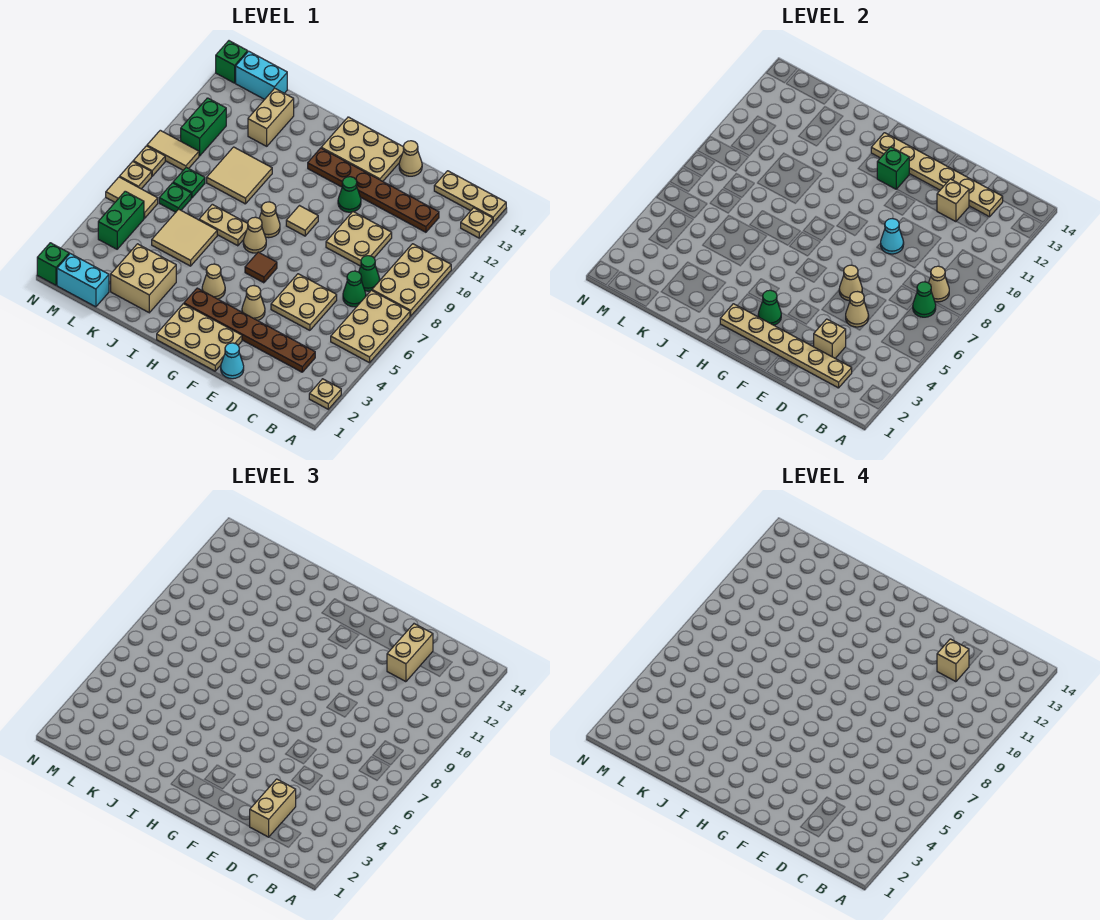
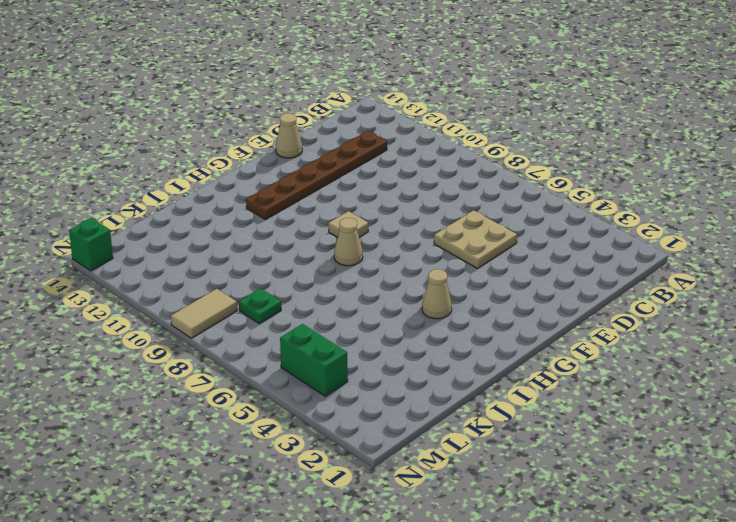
none -> tan 1x1 plate [309,379,341,409]
none -> tan 2x3 plate [331,290,410,363]
none -> tan 2x3 plate [372,244,451,316]
none -> tan 1x1 plate [461,208,493,238]

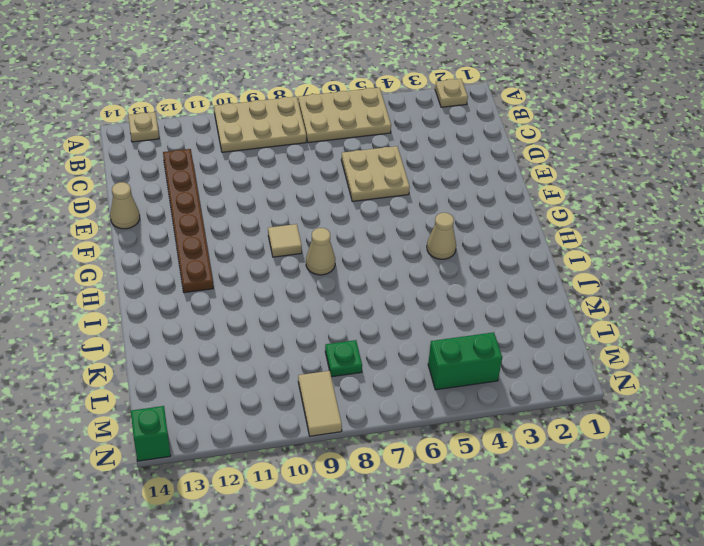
none -> tan 1x3 plate [434,171,506,222]
none -> brown 1x6 plate [184,288,315,372]
none -> green 1x1 cone [343,271,366,307]
none -> green 1x1 cone [359,256,380,291]

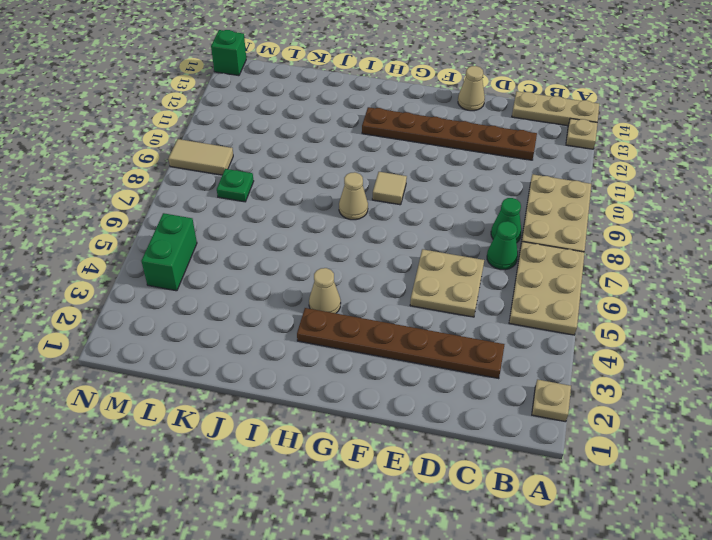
none -> tan 2x2 plate [326,212,392,266]
none -> cyan 1x1 cone [221,343,244,379]
none -> tan 2x3 plate [157,304,242,371]
none -> tan 1x1 cone [242,286,265,321]

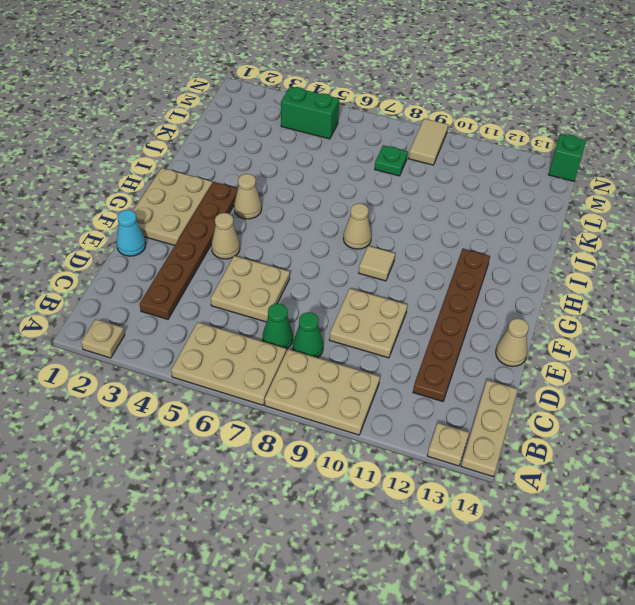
none -> green 1x1 cone [338,177,361,212]
none -> tan 2x3 plate [321,117,404,181]
none -> brown 1x1 tile [245,252,277,283]
none -> tan 1x1 cone [243,217,266,253]

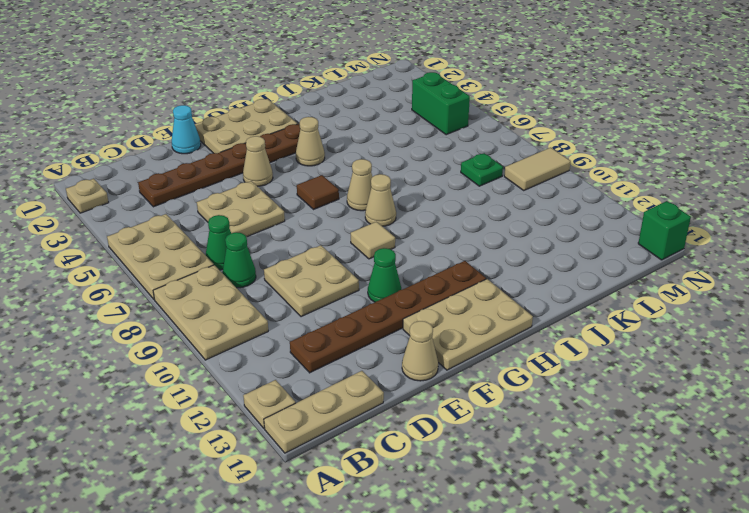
none -> tan 1x2 plate [199,204,248,246]
none -> tan 2x2 brick [111,244,176,313]
none -> tan 2x2 tile [152,209,217,266]
none -> tan 2x2 tile [207,147,272,204]

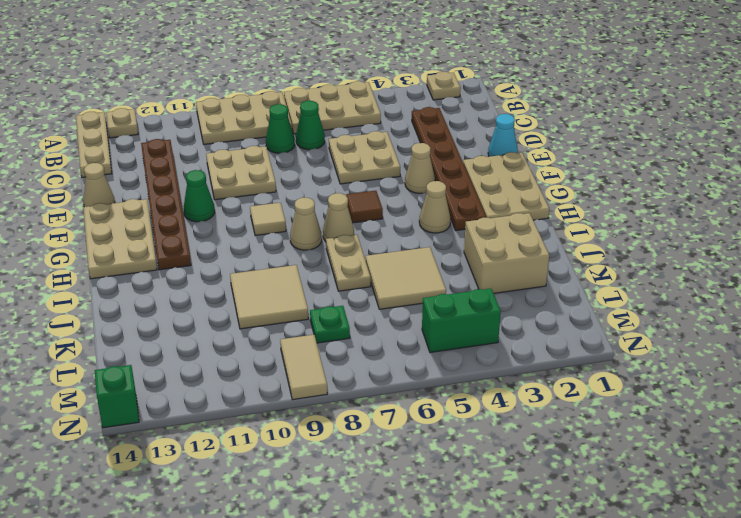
none -> tan 1x2 brick [248,88,294,146]
none -> cyan 1x2 brick [57,254,109,307]
none -> green 1x1 plate [159,183,191,212]
none -> cyan 1x2 brick [236,51,287,99]

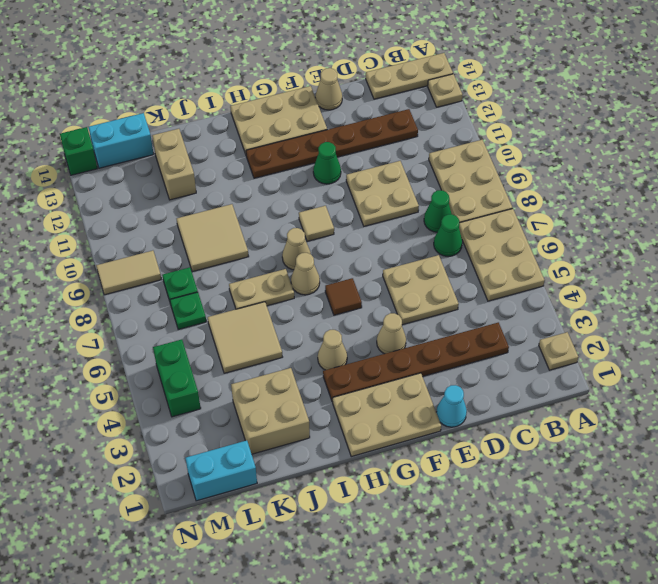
none -> tan 1x2 tile [106,177,158,218]
none -> green 1x2 brick [181,98,226,156]
none -> green 1x1 brick [37,243,69,285]
none -> tan 1x1 plate [120,162,152,189]

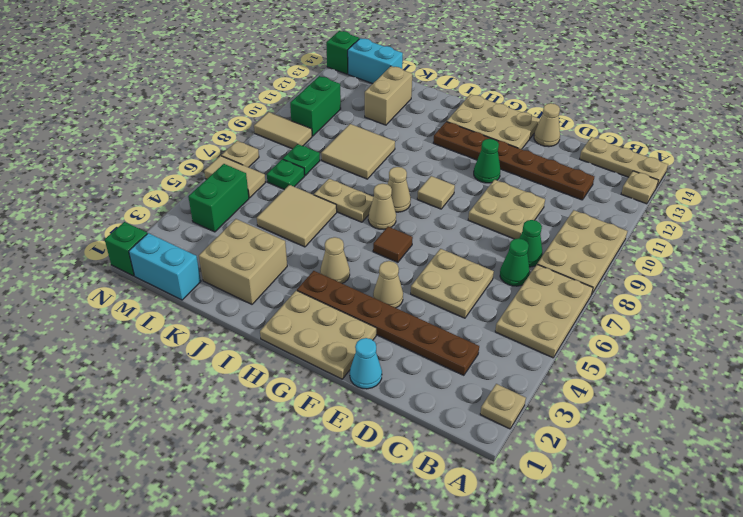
none -> tan 1x1 plate [133,146,165,176]
none -> green 1x1 cone [913,282,936,317]
none -> tan 1x1 cone [929,266,949,302]
none -> tan 1x6 plate [720,304,852,388]

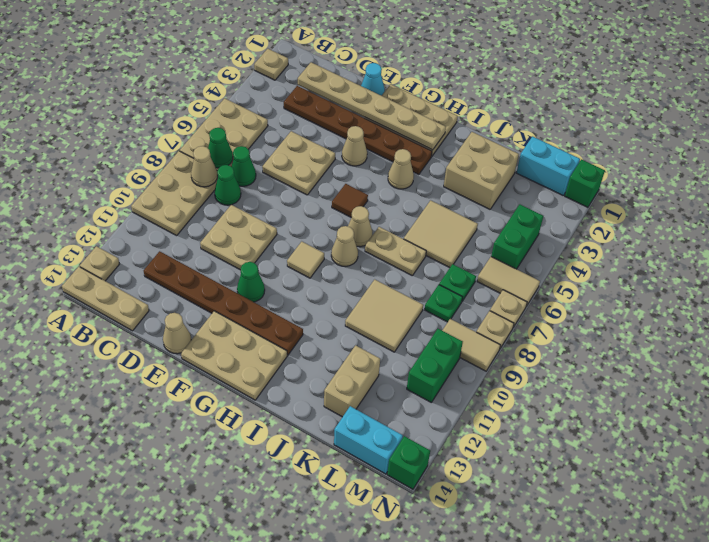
none -> tan 1x6 plate [871,133,1003,217]
none -> tan 1x1 brick [814,319,846,358]
none -> tan 1x1 cone [846,292,869,327]
none -> tan 1x1 brick [937,179,969,222]

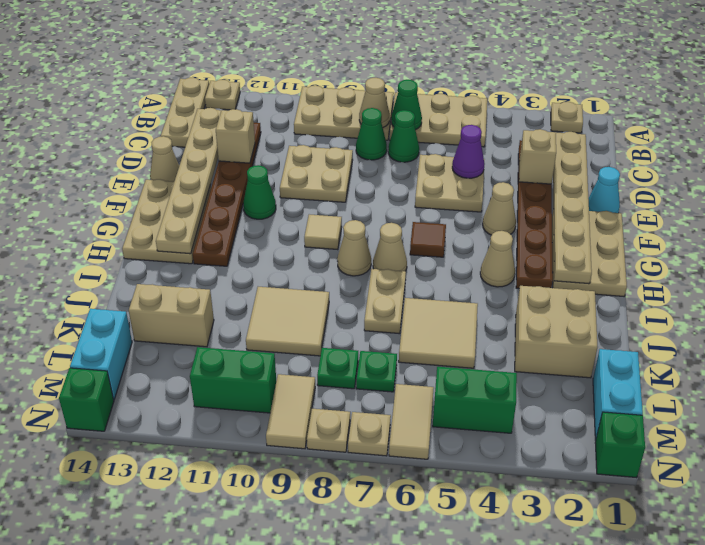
purple 1x1 cone [452,125,485,178] -> tan 1x1 cone [846,292,869,327]
none -> tan 1x1 cone [839,265,862,301]
none -> cyan 1x1 cone [881,219,904,254]
none -> green 1x1 cone [758,290,781,325]
none -> green 1x1 brick [877,147,909,189]

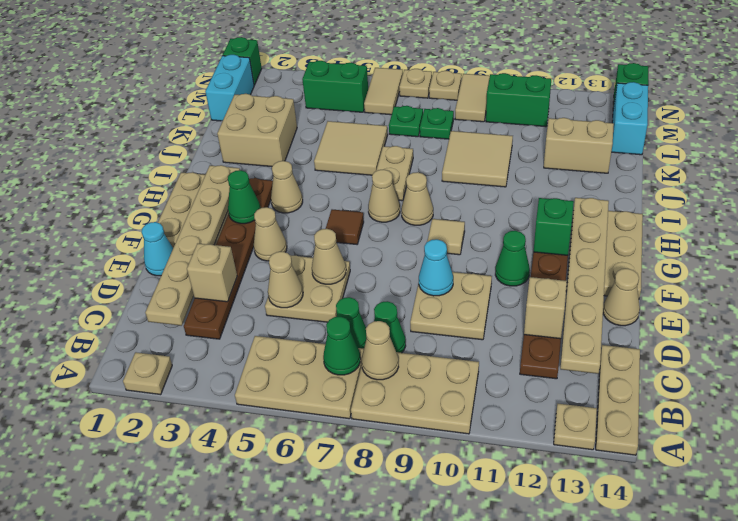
none -> tan 1x2 brick [249,779,296,837]
none -> tan 1x2 brick [387,624,433,682]
none -> tan 1x1 brick [937,639,969,682]

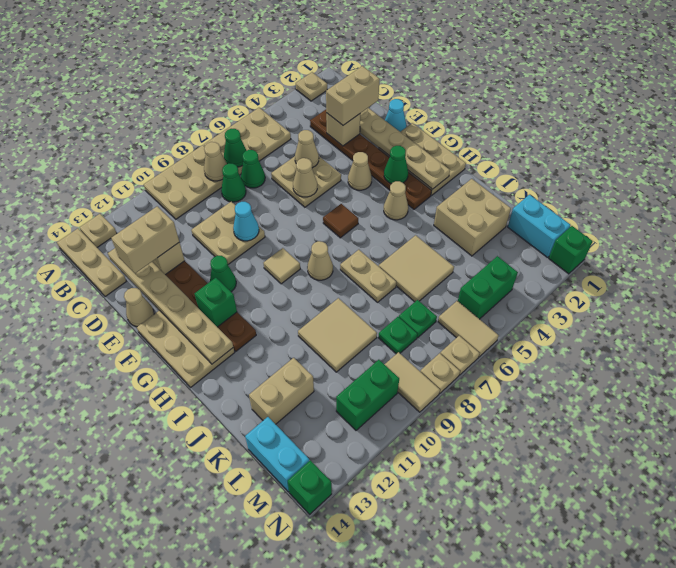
none -> tan 1x1 cone [243,217,266,253]
none -> tan 1x1 brick [937,639,969,682]

